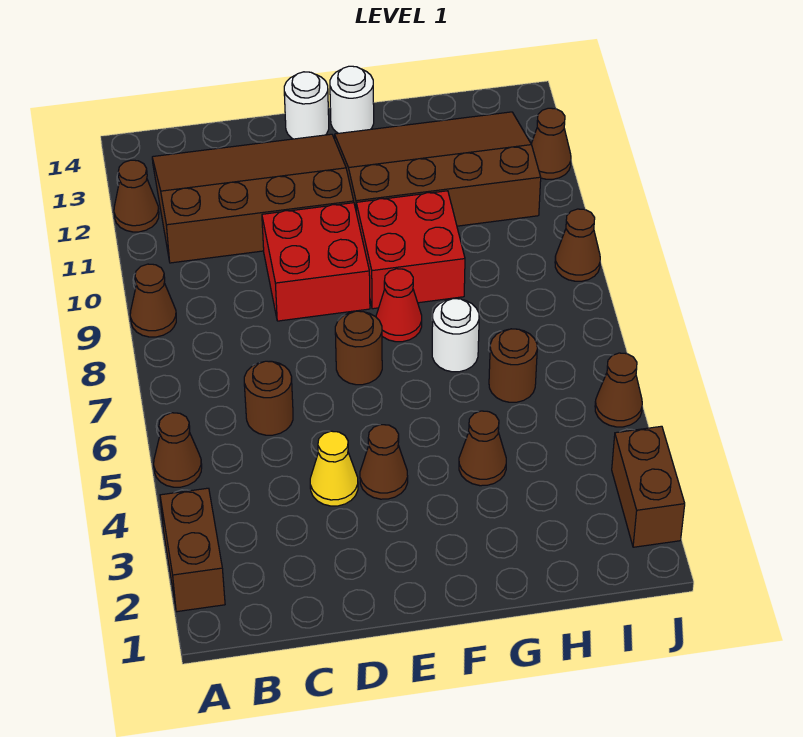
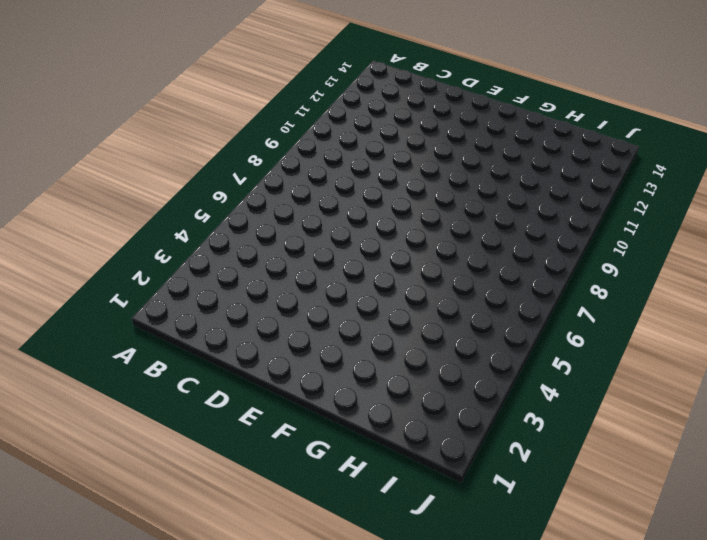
none -> brown 1x2 brick [160,488,225,612]
none -> brown 1x1 cone [154,413,202,487]
none -> brown 1x1 cone [130,264,176,337]

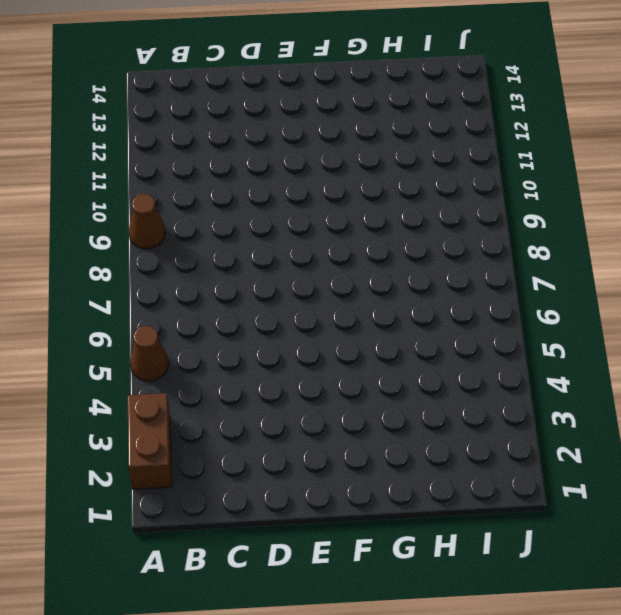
none -> brown 1x1 cone [114,160,159,232]
none -> brown 3x4 slope [152,134,354,263]
none -> brown 1x1 round brick [244,361,293,435]

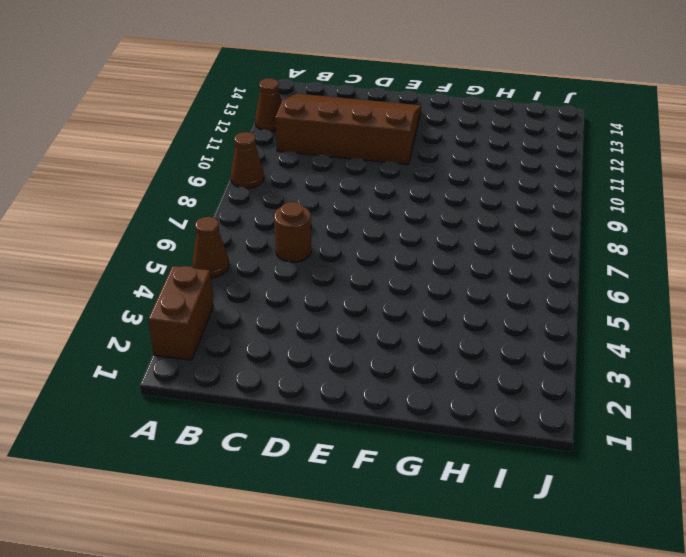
none -> yellow 1x1 cone [310,431,358,506]
none -> red 2x2 brick [262,203,370,321]
none -> brown 1x1 cone [360,425,408,499]

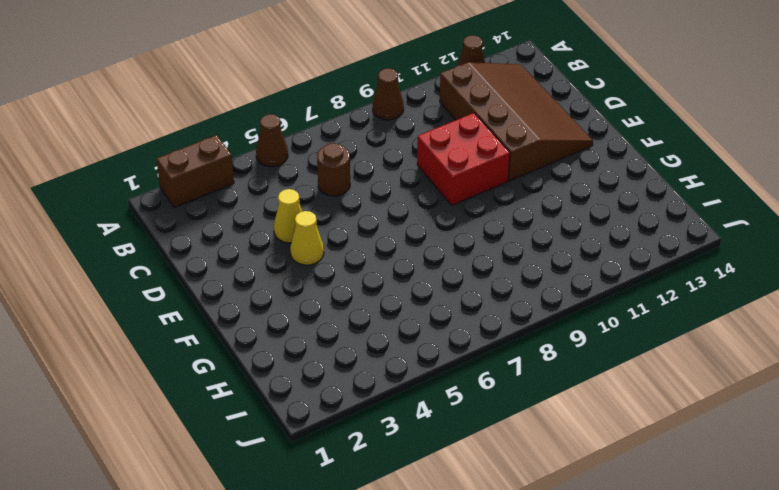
yellow 1x1 cone [290,211,324,265] -> brown 1x1 cone [360,425,408,499]
none -> brown 1x1 round brick [335,311,382,385]
none -> white 1x1 round brick [284,72,329,139]
none -> red 1x1 cone [376,269,422,342]

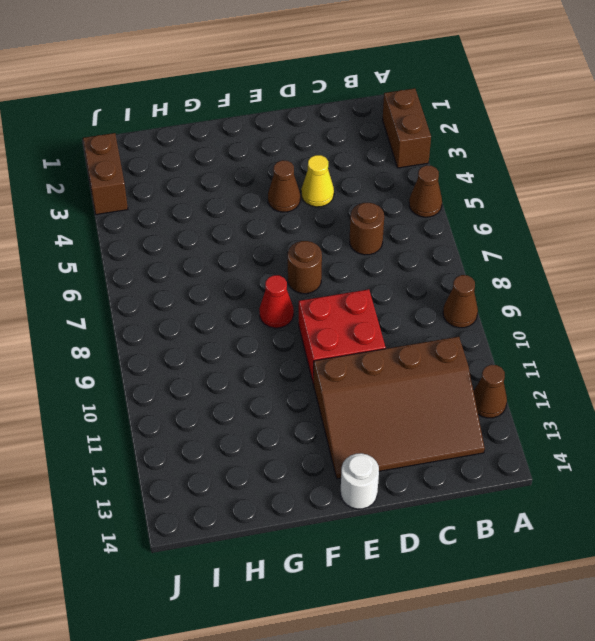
none -> red 2x2 brick [356,191,465,309]
none -> brown 3x4 slope [335,112,541,226]
none -> white 1x1 round brick [330,66,374,133]

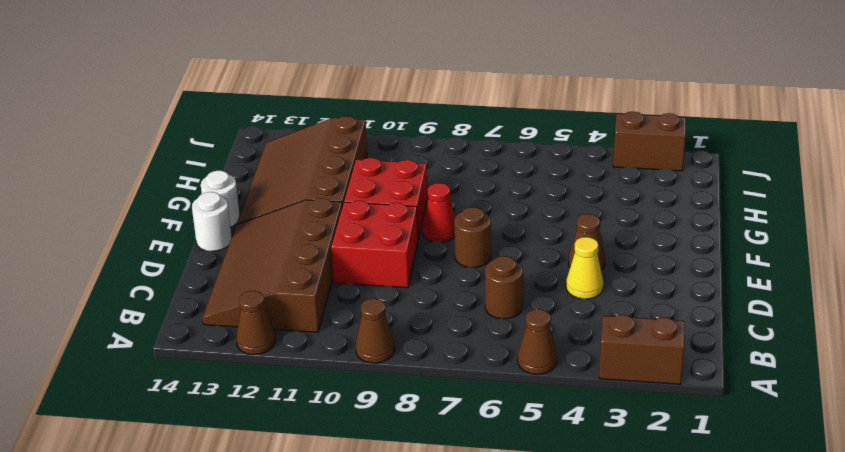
none -> brown 1x1 cone [459,411,506,486]
none -> white 1x1 round brick [432,299,479,372]
none -> brown 1x1 round brick [489,329,537,402]

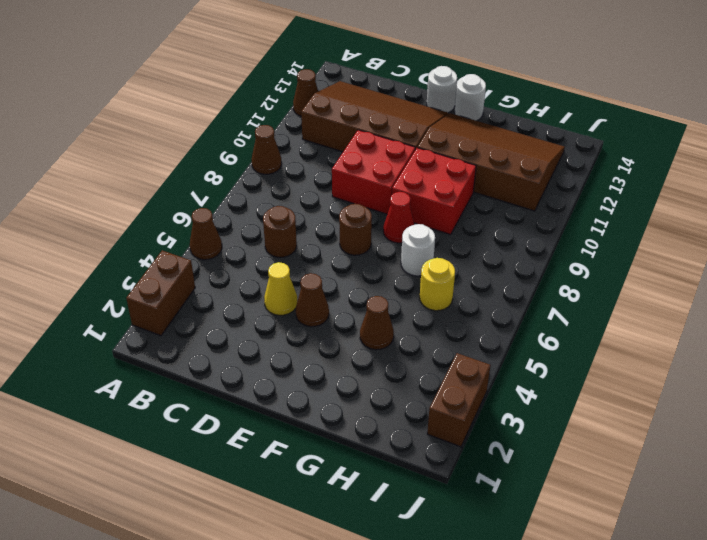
yellow 1x1 round brick [420,258,455,311] -> brown 1x1 round brick [489,329,537,402]
none -> brown 1x1 cone [595,353,642,427]
none -> brown 1x1 cone [555,209,600,281]
none -> brown 1x1 cone [531,108,571,179]

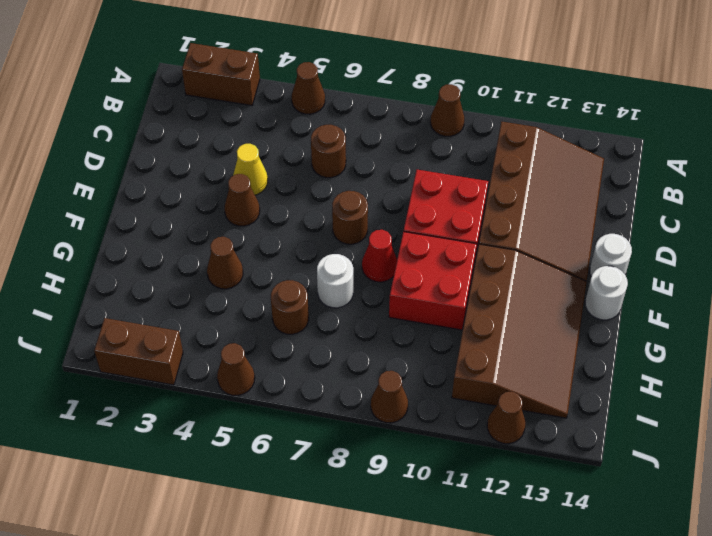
none -> brown 1x1 cone [114,160,159,232]

